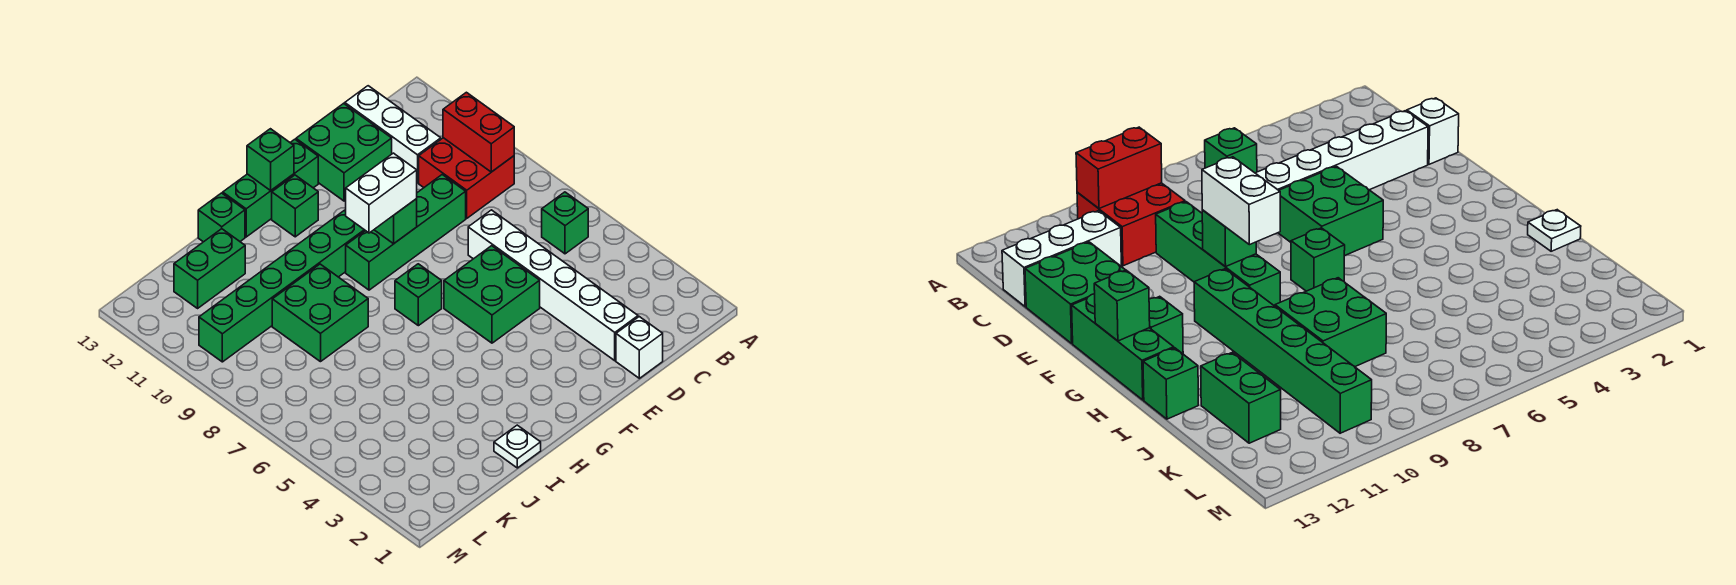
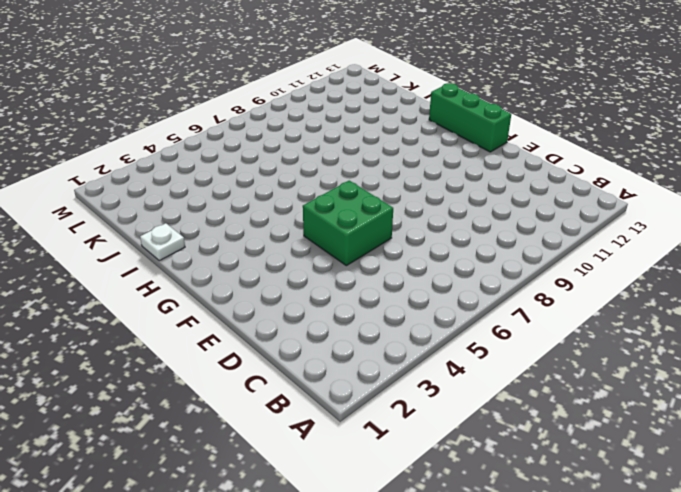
none -> green 1x1 brick [542,192,588,254]
none -> red 2x2 brick [419,138,514,218]
none -> white 1x3 brick [345,86,441,183]

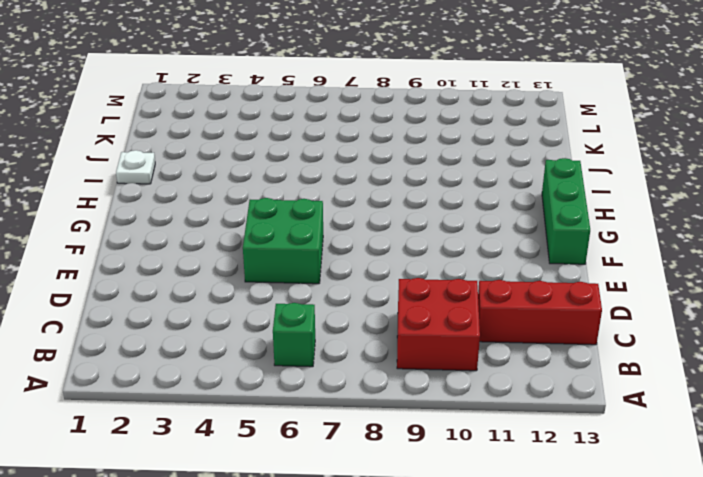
red 1x3 brick [478,280,602,345] -> white 1x3 brick [345,86,441,183]
none -> white 1x1 brick [616,317,663,378]
none -> white 1x6 brick [468,210,638,361]
none -> green 1x4 brick [346,175,466,290]

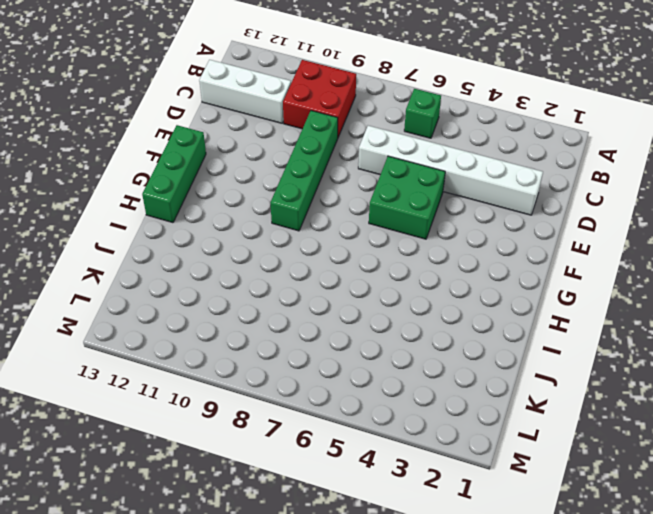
none -> white 1x1 brick [616,317,663,378]
none -> green 2x2 brick [296,103,392,201]
none -> green 1x1 brick [395,264,442,326]

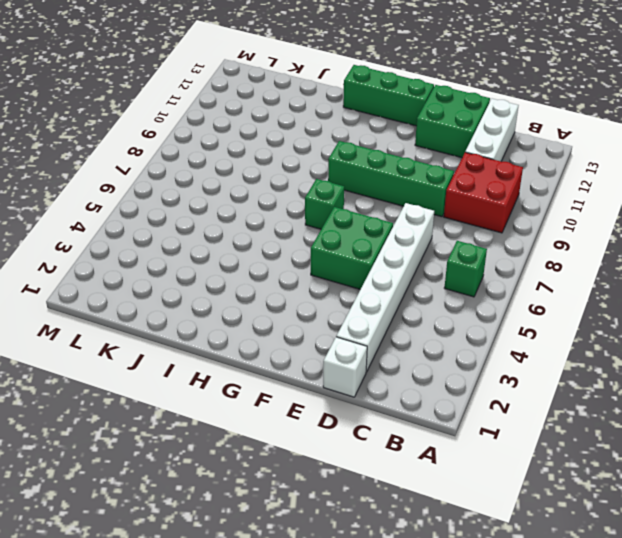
none -> green 1x6 brick [199,210,365,362]
none -> green 1x1 brick [272,175,318,237]
none -> white 1x1 plate [494,425,541,468]

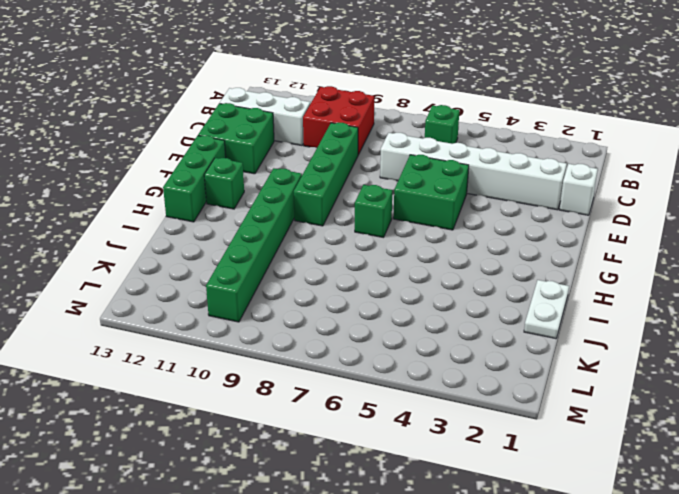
white 1x2 plate [524,280,569,339] -> white 1x1 plate [494,425,541,468]
none -> green 2x2 brick [272,264,368,362]
none -> green 1x1 brick [198,193,245,242]
none -> green 1x2 brick [174,229,245,308]

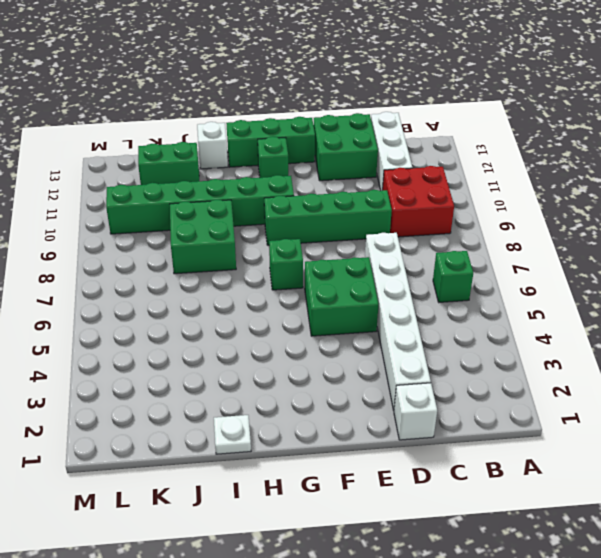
white 1x1 brick [197,122,228,169] -> green 1x1 brick [198,193,245,242]
none -> red 1x2 brick [443,92,514,172]
none -> green 1x1 brick [374,199,417,244]
none -> green 1x1 brick [247,129,294,190]

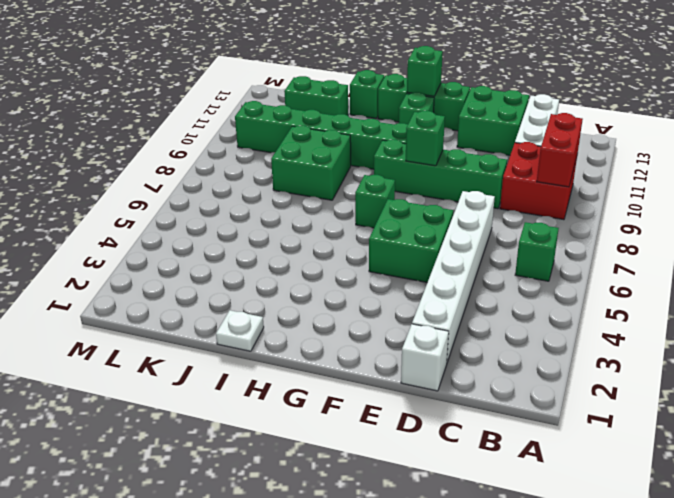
none -> white 1x2 brick [346,153,417,233]

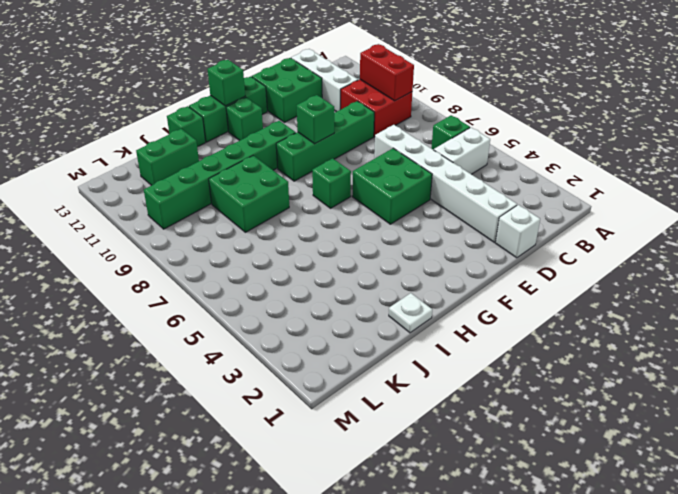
white 1x2 brick [434,128,490,174] -> white 1x2 brick moved to [346,153,417,233]

